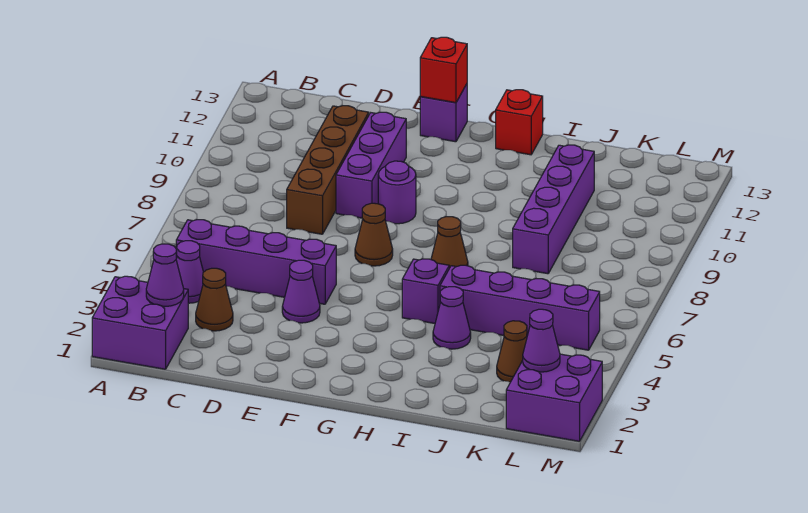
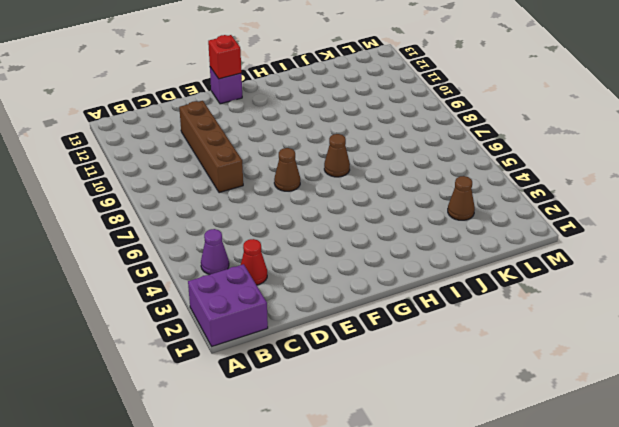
red 1x1 cone [241,239,267,285] -> brown 1x1 cone [196,268,233,331]
none -> purple 1x4 brick [176,220,336,304]
none -> purple 1x1 cone [282,260,320,323]
none -> purple 1x3 brick [336,112,406,218]

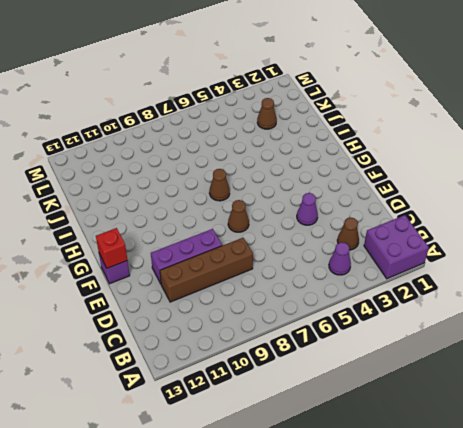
none -> purple 1x4 brick [176,220,336,304]
none -> purple 1x1 round brick [378,161,416,224]
none -> purple 1x1 brick [402,259,449,323]

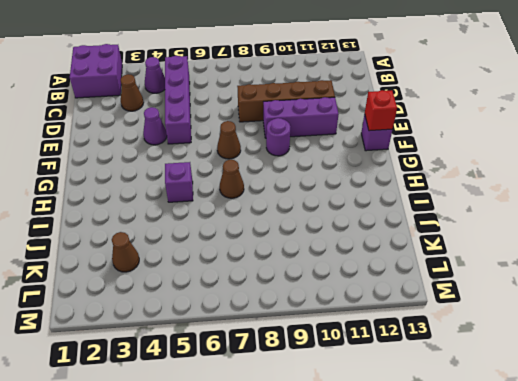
none -> red 1x1 brick [496,90,543,155]
none -> purple 1x1 cone [433,287,471,349]
none -> purple 1x4 brick [440,265,600,350]

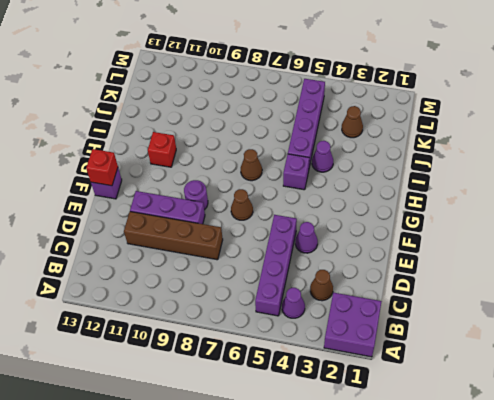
red 1x1 brick [148,132,176,167] -> red 1x1 brick moved to [496,90,543,155]
none -> purple 1x4 brick [513,145,594,274]
none -> purple 2x2 brick [506,354,602,441]
none -> purple 1x1 cone [146,244,184,306]

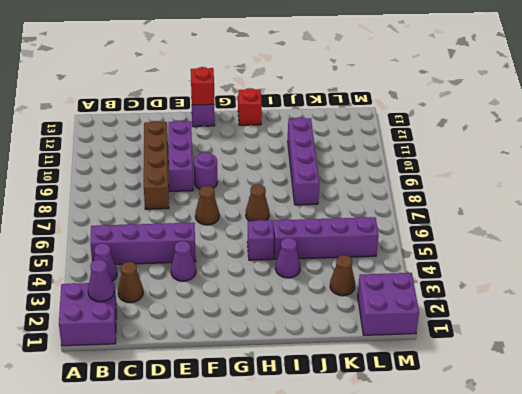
none -> purple 1x1 cone [523,309,560,372]

